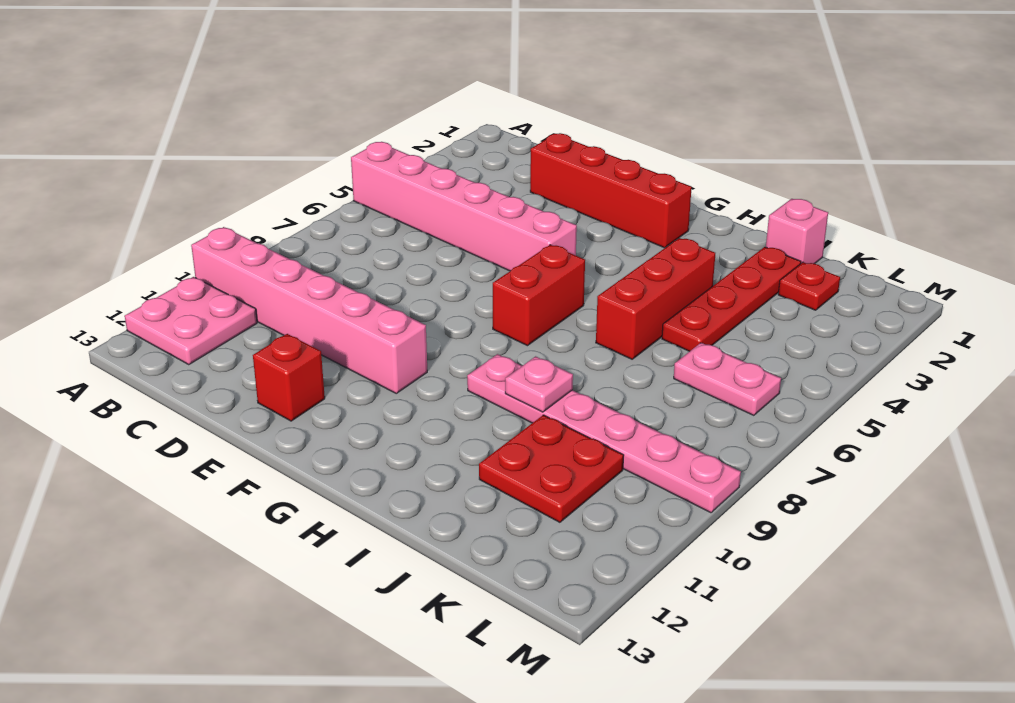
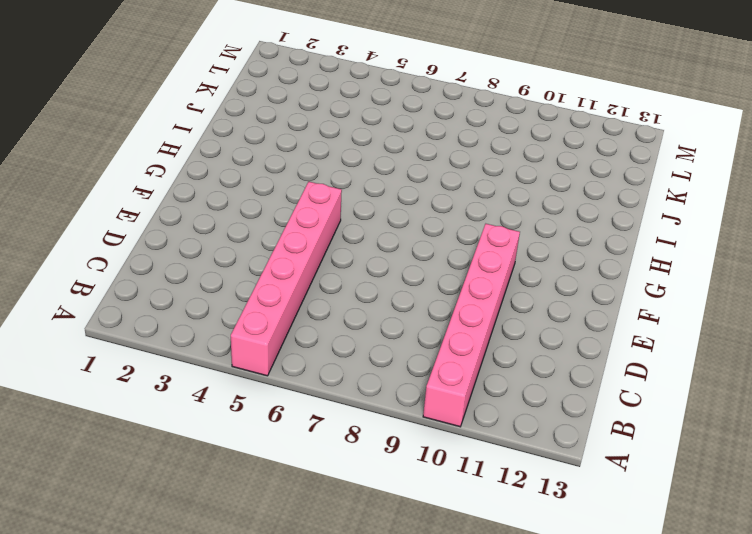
none -> pink 2x2 plate [125,277,257,365]
none -> red 1x4 brick [530,133,692,248]
none -> red 1x1 brick [253,334,325,421]

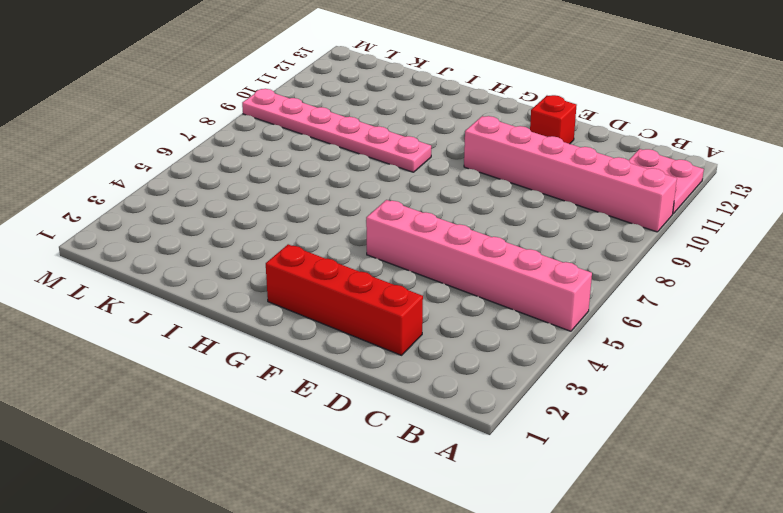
none -> red 1x2 brick [493,245,585,346]
none -> red 1x3 brick [596,238,715,359]
none -> pink 1x1 brick [766,199,828,264]

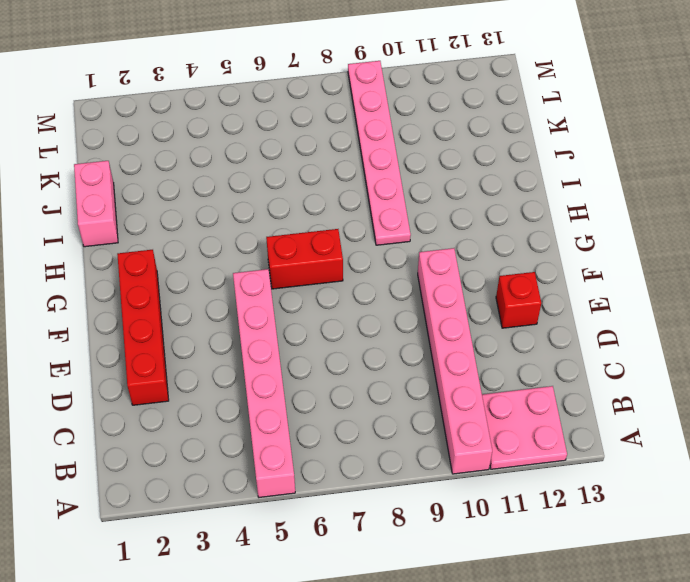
pink 1x2 brick [74,161,118,247] -> pink 1x1 brick [766,199,828,264]
none -> red 1x3 brick [596,238,715,359]
none -> red 1x4 plate [662,247,801,351]
none -> red 2x2 plate [479,415,624,522]

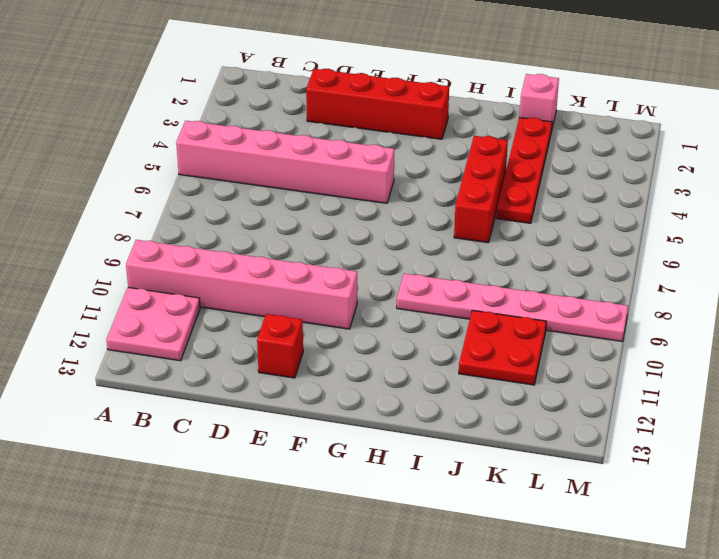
none -> red 1x2 brick [493,245,585,346]
none -> red 1x1 plate [778,262,840,310]
none -> pink 1x2 plate [674,343,781,415]

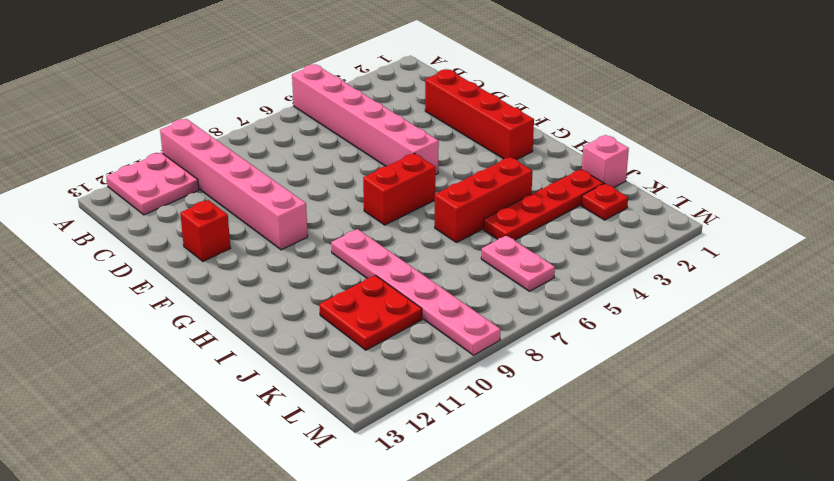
none -> pink 1x1 plate [505,356,573,412]

